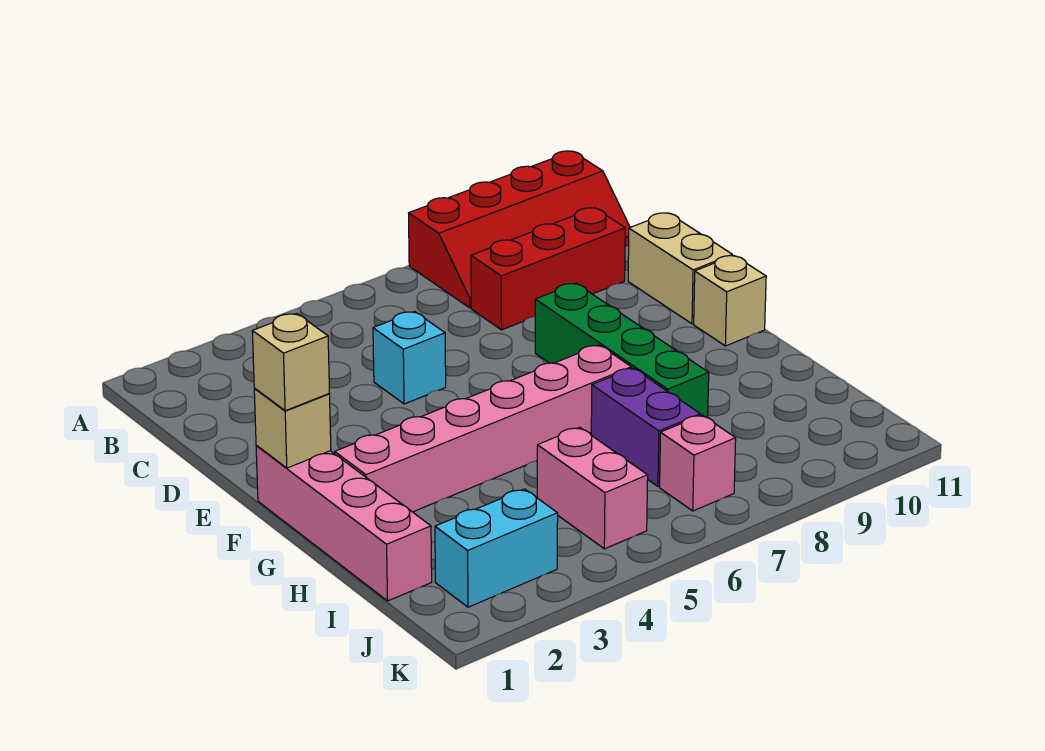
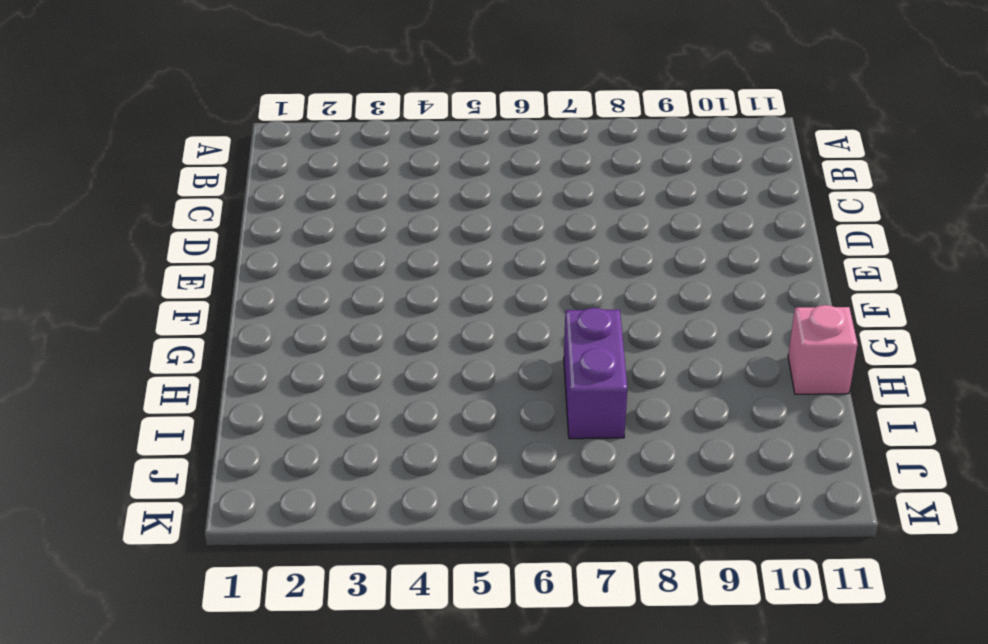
pink 1x1 brick [788,305,858,394] -> pink 1x1 brick moved to [660,415,736,511]
none -> red 2x4 slope [409,151,630,308]
none -> red 1x3 brick [471,208,625,330]
none -> cyan 1x1 brick [373,312,446,404]

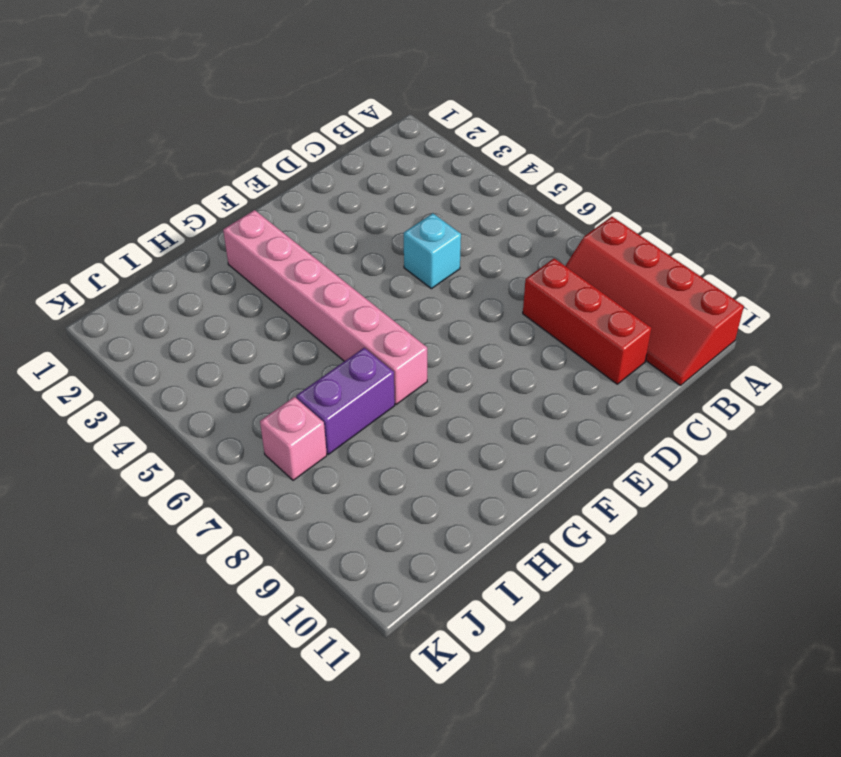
none -> tan 1x2 brick [628,213,732,324]
none -> green 1x4 brick [535,283,709,418]
none -> pink 1x4 brick [256,446,432,601]

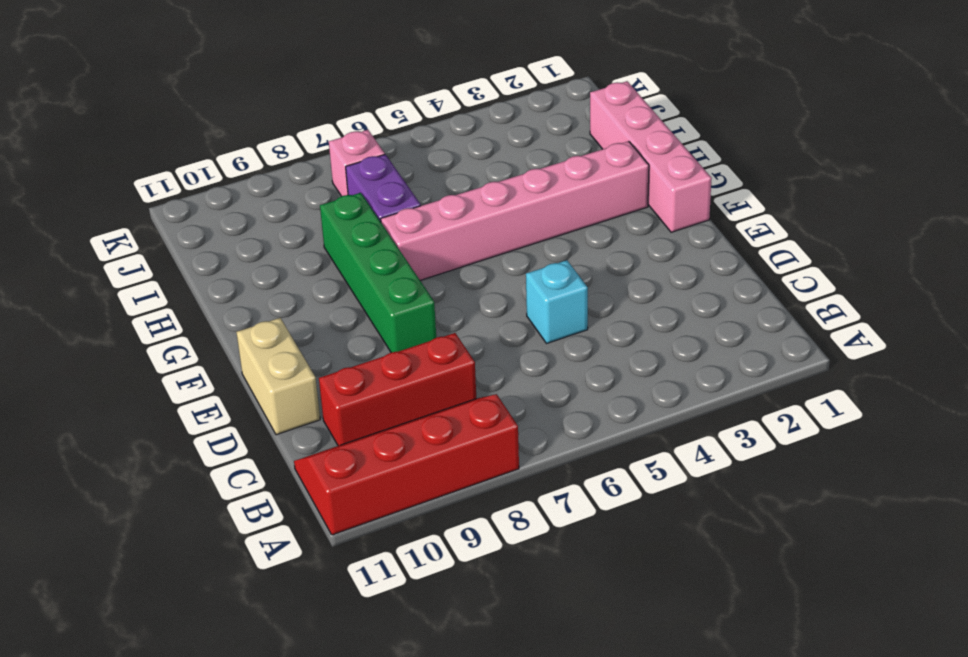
none -> tan 1x1 brick [694,256,766,346]
none -> pink 1x2 brick [537,427,648,549]
none -> cyan 1x2 brick [435,489,558,607]

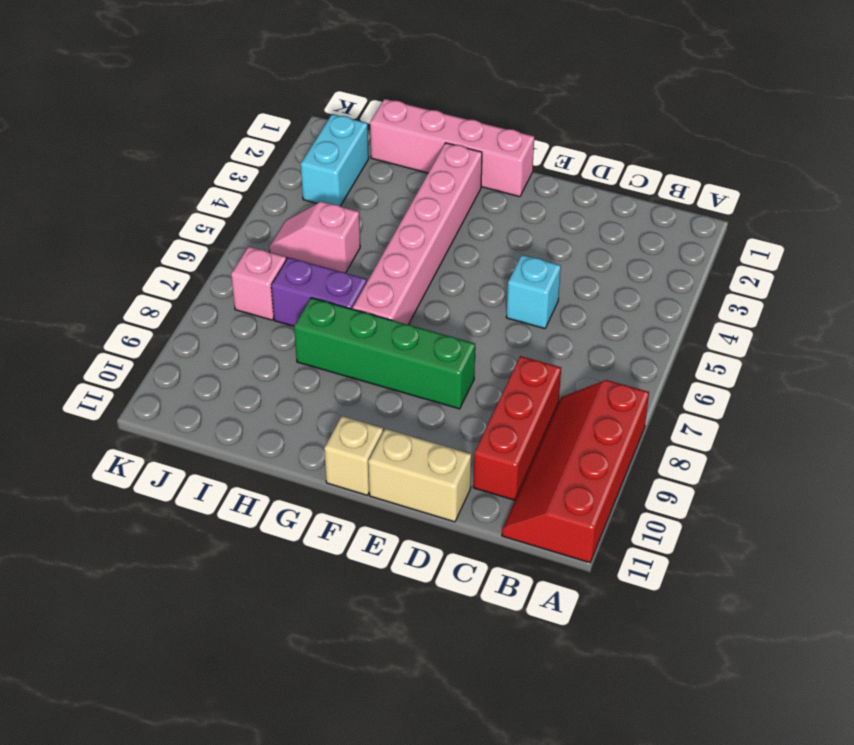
pink 1x2 slope [269,202,360,273] -> pink 1x2 brick [537,427,648,549]
none -> tan 1x1 brick [254,389,331,468]
none -> tan 1x1 brick [252,314,329,411]

